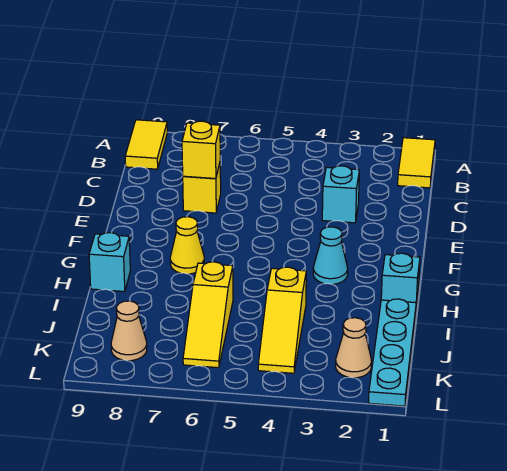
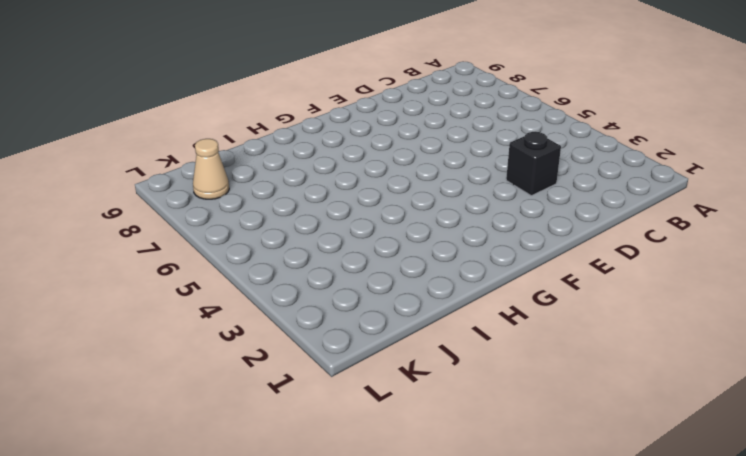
black 1x1 brick [506,132,561,196] -> cyan 1x1 brick [322,166,359,223]
none -> yellow 1x2 tile [398,138,435,188]
none -> yellow 1x2 tile [125,120,167,169]
none -> yellow 1x1 brick [183,163,221,213]

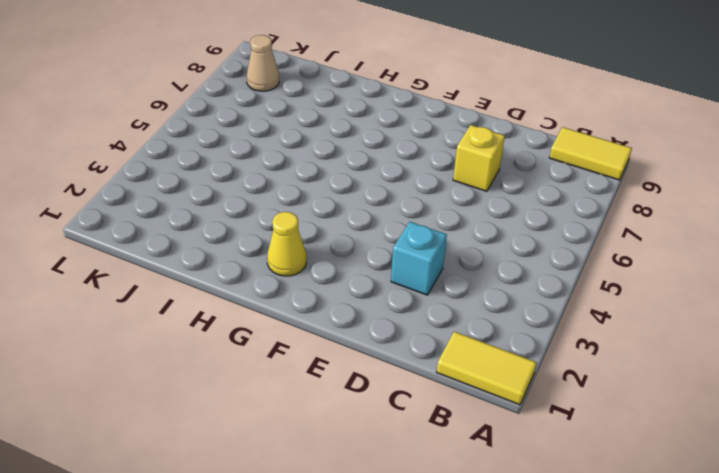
yellow 1x1 cone [267,212,306,276] -> yellow 1x1 cone moved to [170,217,204,274]
none -> cyan 1x1 cone [313,227,348,284]
none -> cyan 1x1 brick [381,253,420,308]
none -> cyan 1x1 brick [89,233,130,292]

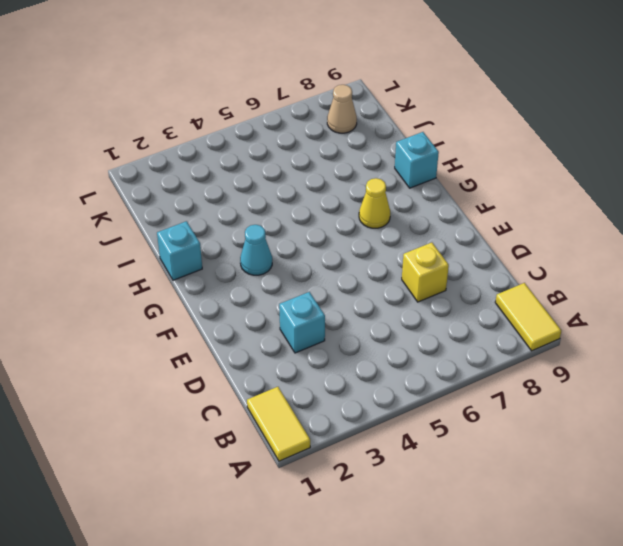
none -> cyan 1x4 plate [369,299,416,406]
none -> yellow 1x3 slope [258,267,306,373]
none -> yellow 1x3 slope [183,262,233,368]

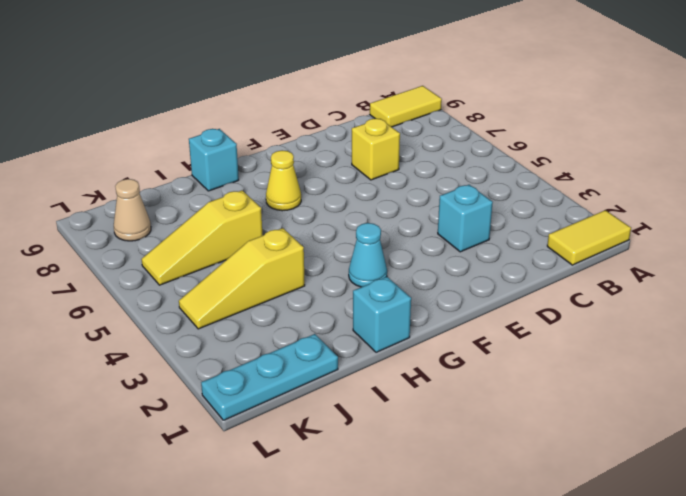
cyan 1x3 plate [201,334,338,420] -> cyan 1x4 plate [369,299,416,406]
none -> tan 1x1 cone [336,318,372,378]
none -> yellow 1x1 brick [182,121,220,179]

